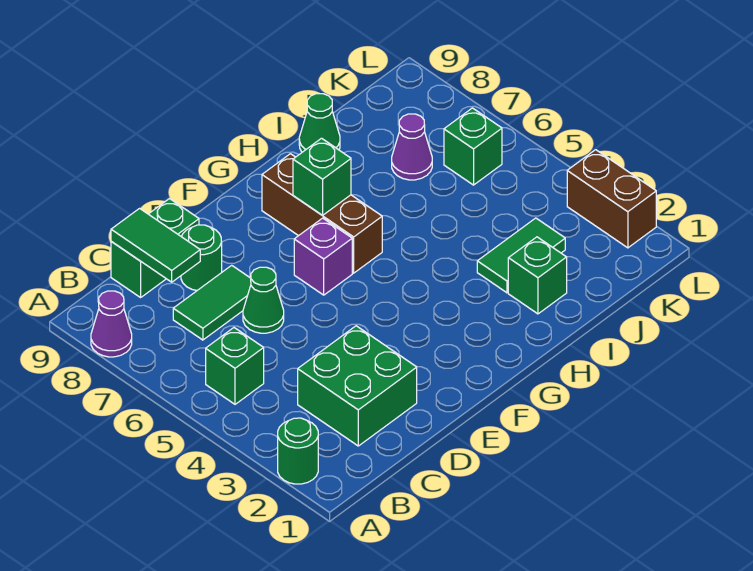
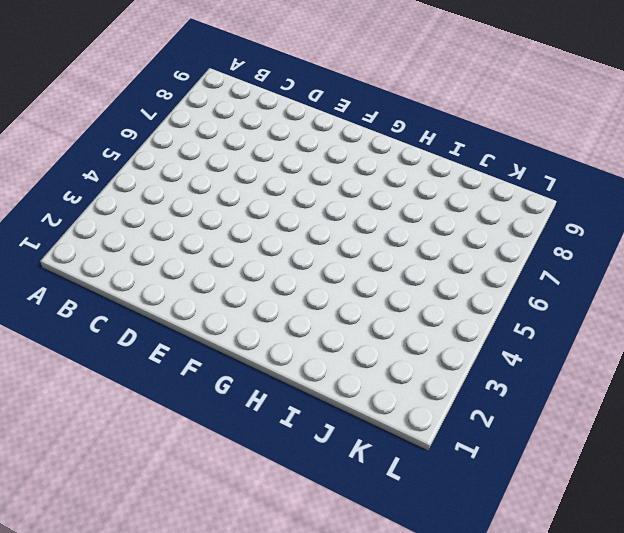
none -> green 1x1 round brick [278,418,318,484]
none -> purple 1x1 cone [91,291,132,357]
none -> green 1x1 brick [206,328,264,404]

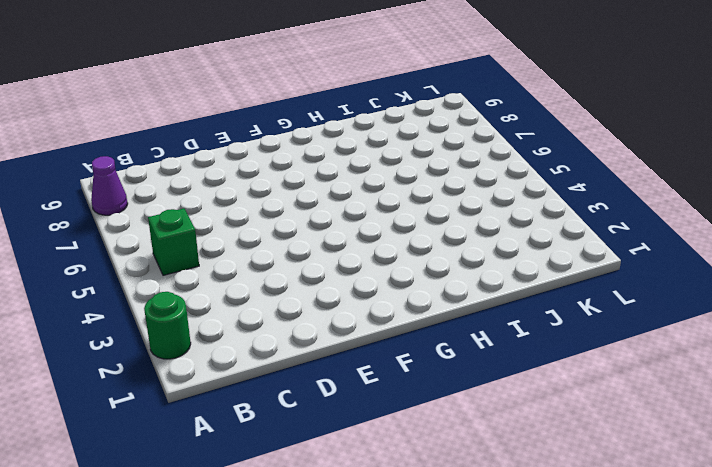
none -> green 2x2 brick [298,326,417,446]
none -> green 1x2 tile [173,265,251,340]
none -> green 1x2 brick [111,199,199,297]

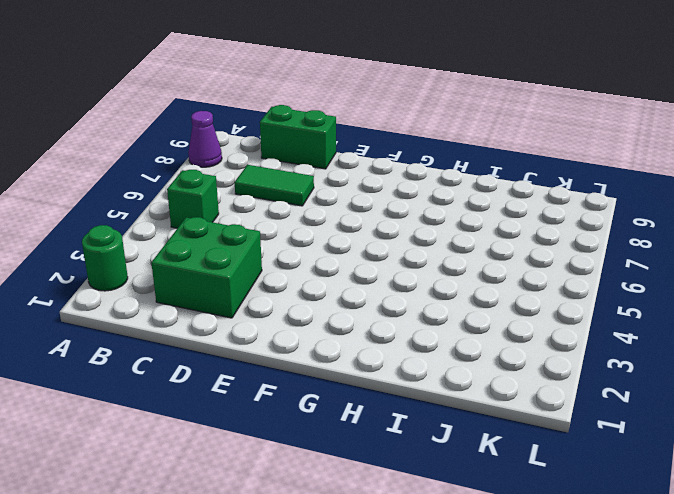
none -> green 1x1 cone [243,267,284,333]
none -> green 1x1 round brick [181,225,222,290]
none -> purple 1x1 brick [294,218,352,295]

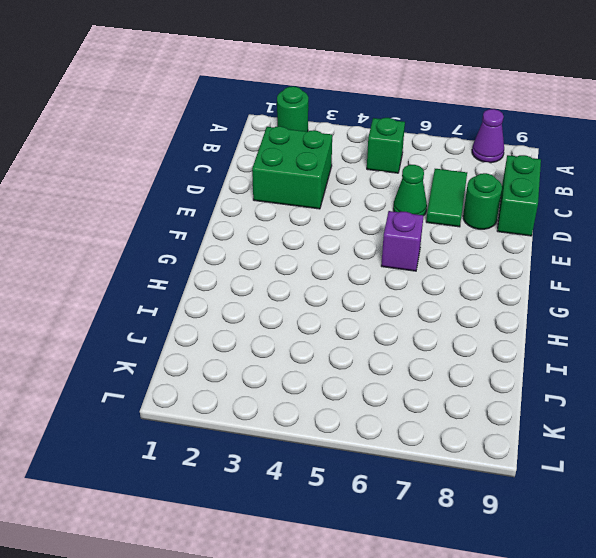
none -> brown 1x3 brick [262,154,382,273]
none -> green 1x1 brick [508,237,567,314]
none -> green 1x2 tile [477,218,565,293]

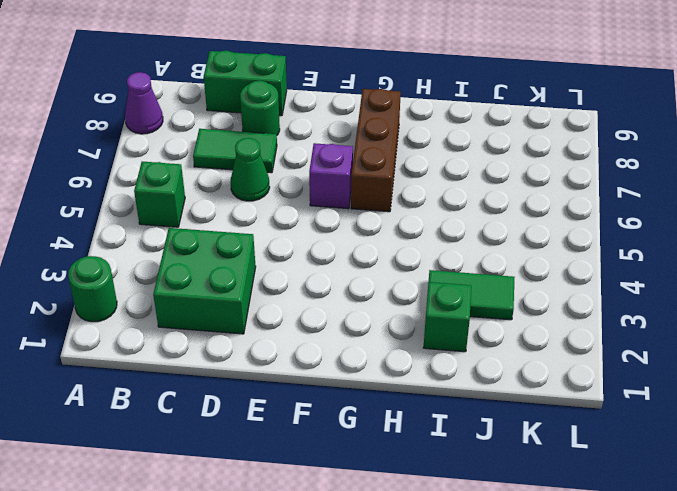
none -> green 1x1 cone [299,94,340,152]
none -> purple 1x1 cone [392,114,432,180]
none -> green 1x1 brick [444,108,502,185]

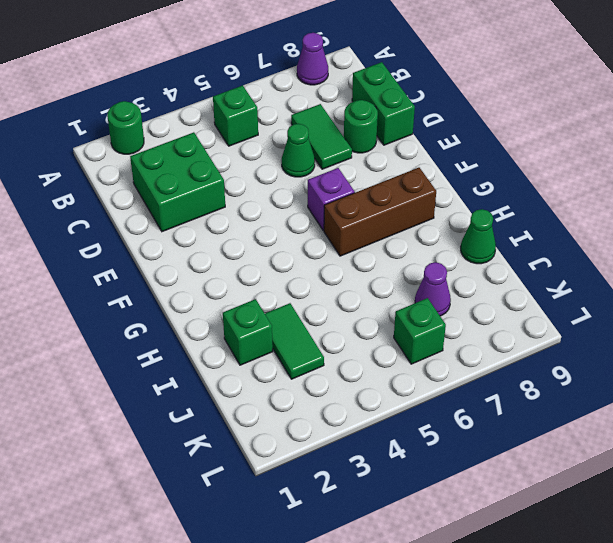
none -> brown 1x2 brick [567,150,656,248]
none -> green 1x2 tile [111,208,200,282]
none -> green 1x1 brick [293,138,351,215]

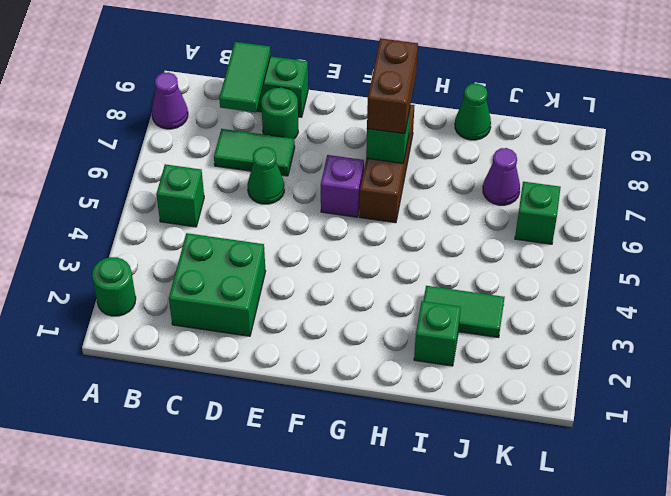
brown 1x2 brick [367,38,418,134] -> brown 1x2 brick moved to [567,150,656,248]

